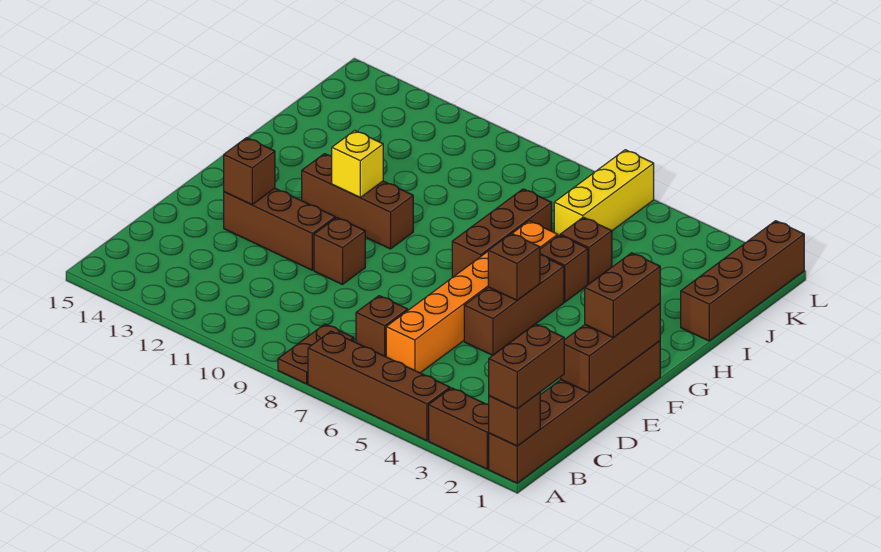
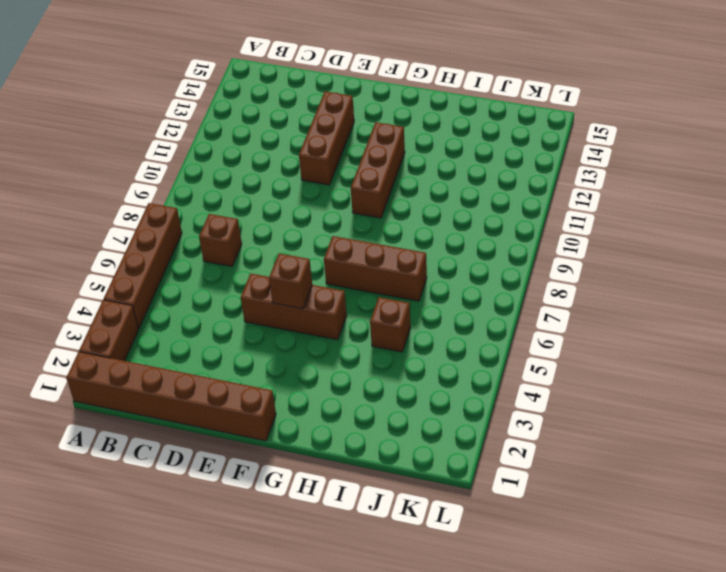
none -> brown 1x2 plate [278,324,354,384]
none -> orange 1x6 brick [386,221,558,373]
none -> brown 1x1 brick [314,218,365,285]

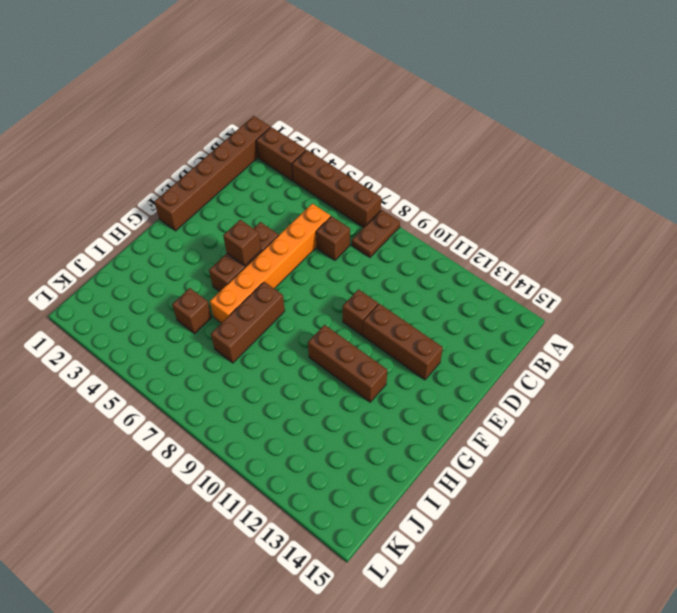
none -> brown 1x1 brick [540,235,588,302]
none -> brown 1x4 brick [681,221,804,341]
none -> yellow 1x3 brick [554,150,654,235]

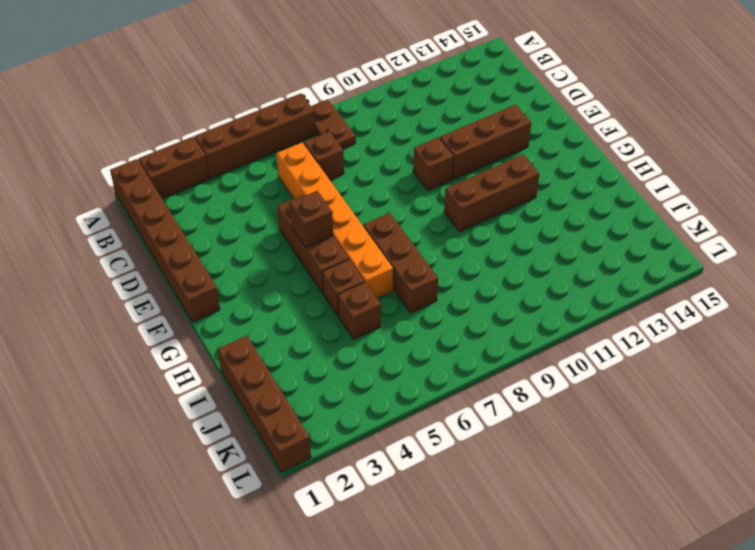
none -> yellow 1x3 brick [554,150,654,235]
none -> brown 1x1 brick [489,393,540,446]
none -> brown 1x3 brick [561,304,660,392]

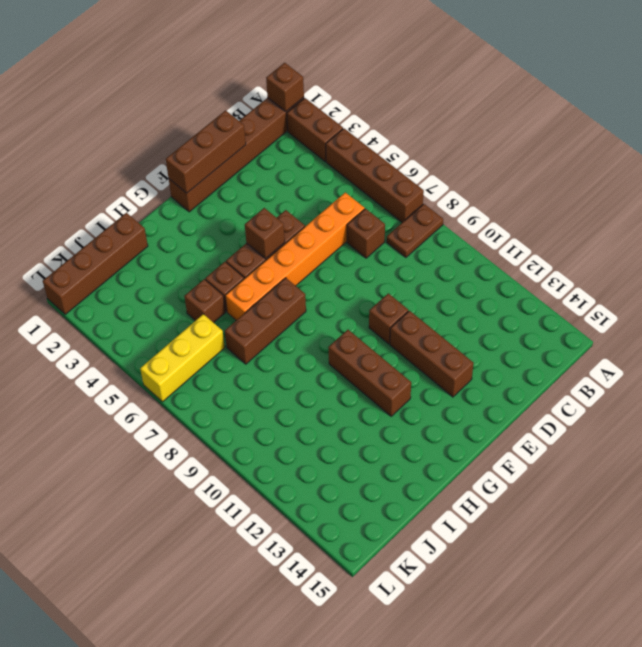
none -> brown 1x1 brick [224,138,275,205]
none -> yellow 1x1 brick [332,131,383,197]
none -> brown 1x2 brick [489,324,564,409]

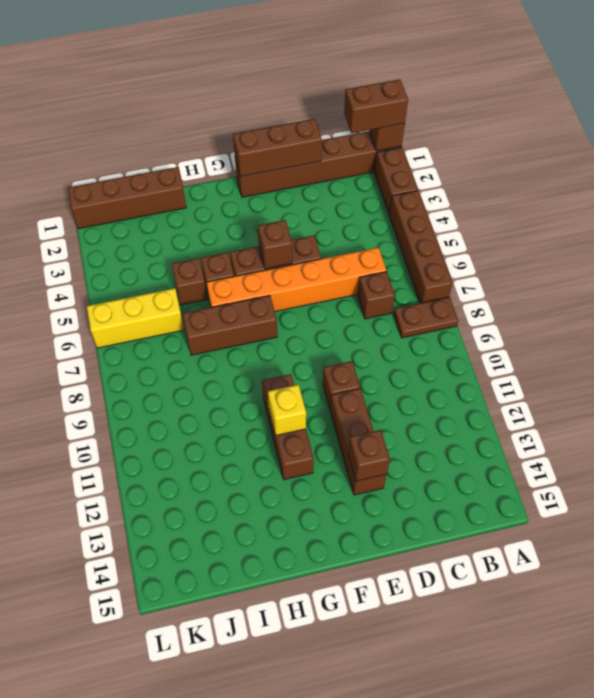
none -> brown 1x2 brick [585,253,660,337]

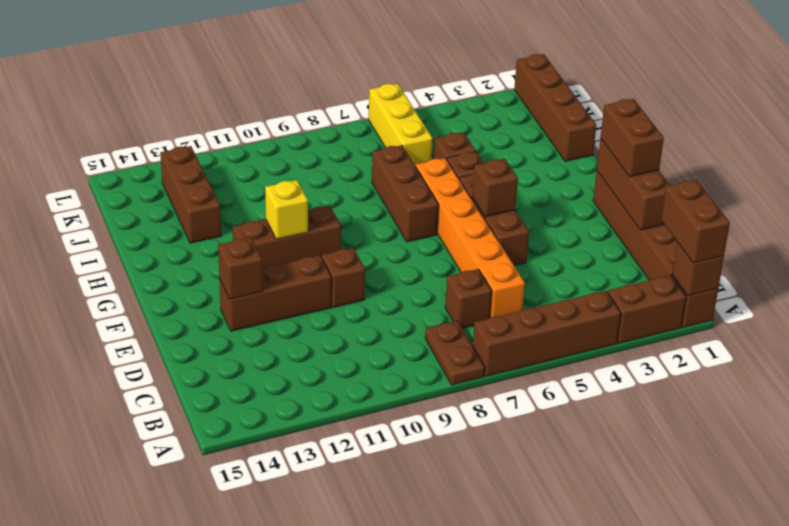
brown 1x3 brick [160,146,221,243] -> none

